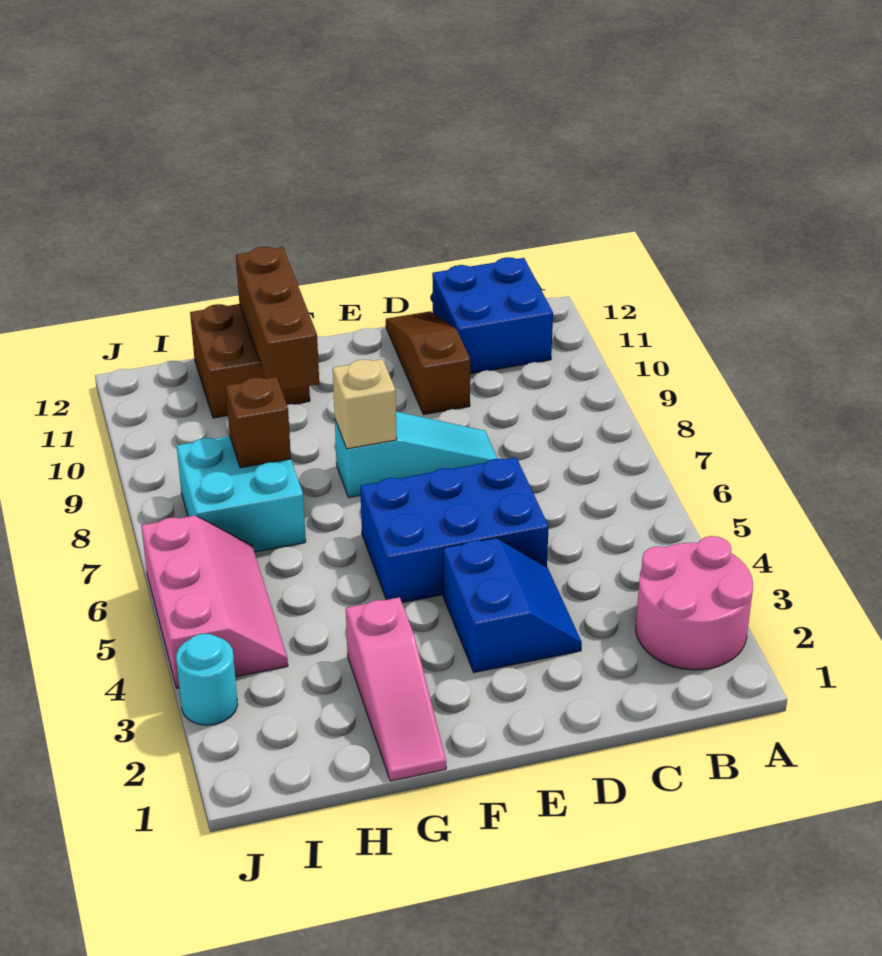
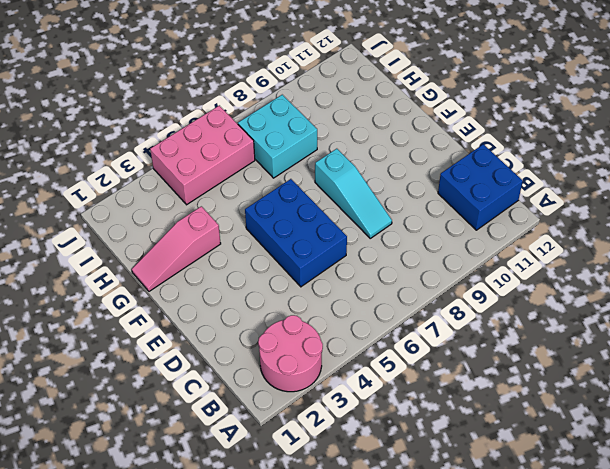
pink 2x3 brick [150,105,255,205] -> pink 2x3 slope [141,516,288,688]
none -> blue 2x2 slope [443,538,582,672]
none -> brown 1x3 slope [386,311,470,415]
none -> brown 2x2 brick [190,304,310,418]

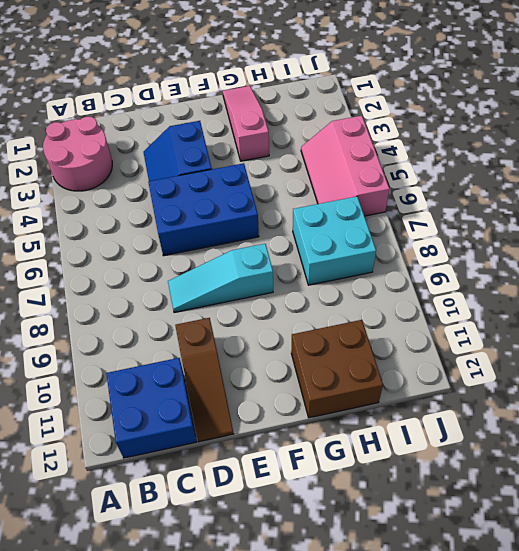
none -> cyan 1x1 round brick [176,634,238,725]
none -> tan 1x1 brick [333,359,397,449]
none -> brown 1x3 brick [236,247,319,391]

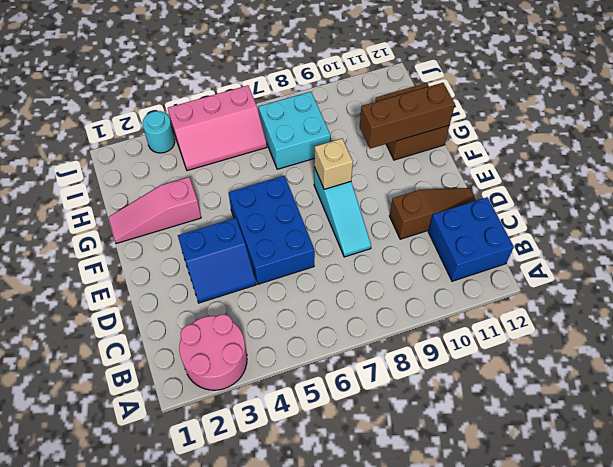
none -> brown 1x1 brick [226,377,291,468]

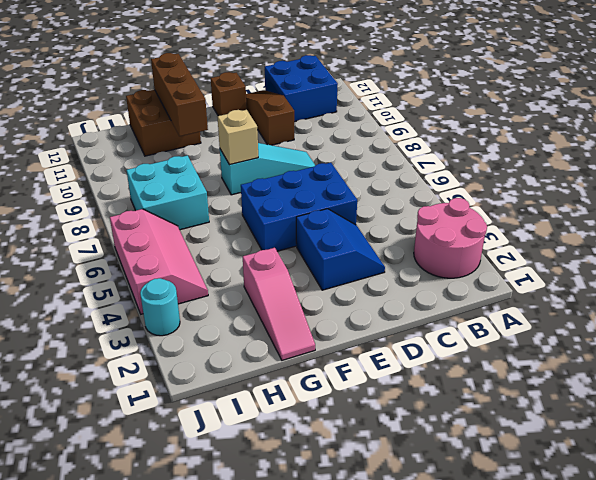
brown 1x1 brick [211,72,247,116] -> brown 1x1 brick moved to [226,377,291,468]

